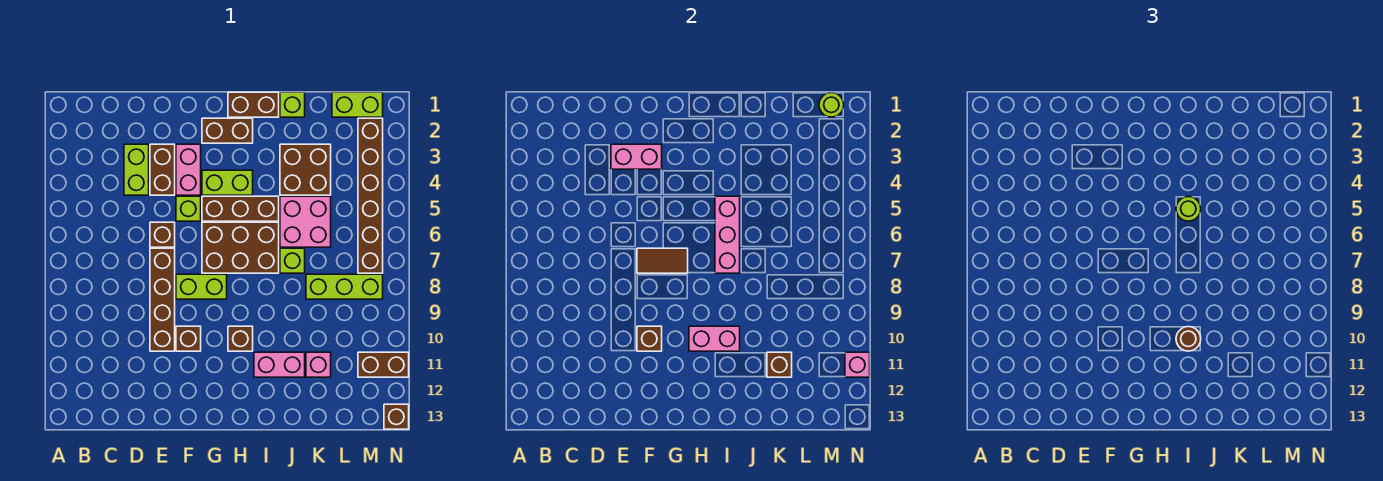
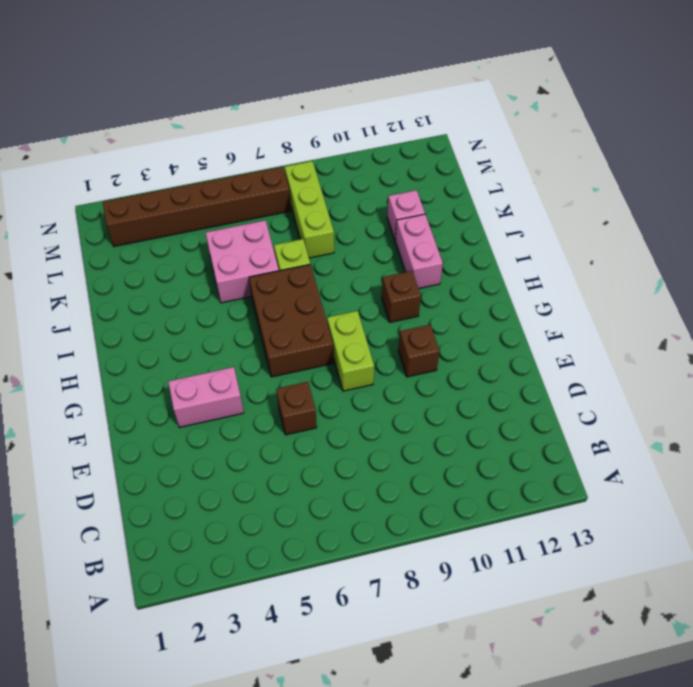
none -> lime 1x2 brick [124,144,149,195]
none -> brown 1x2 brick [150,144,175,195]
none -> brown 1x4 brick [150,248,175,351]
none -> lime 1x1 brick [176,196,201,221]

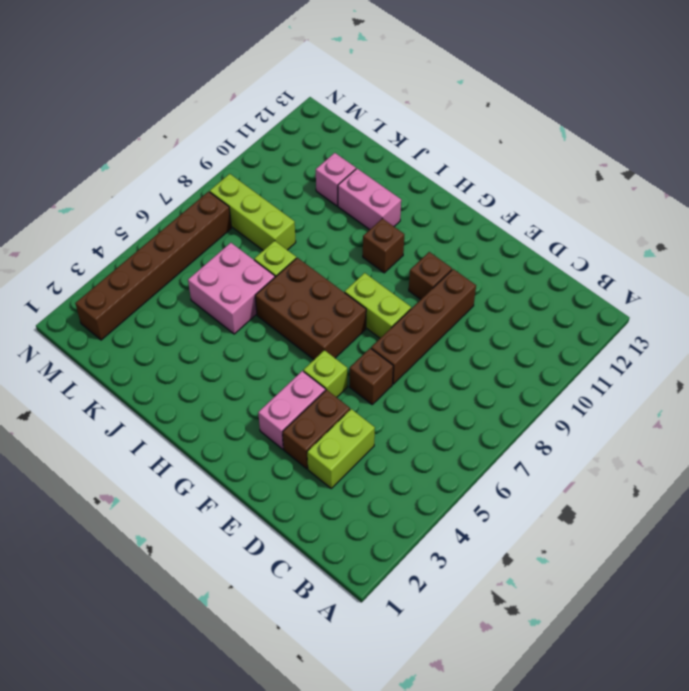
none -> brown 1x2 brick [202,118,253,143]
none -> lime 1x2 brick [202,170,253,195]
none -> brown 1x3 brick [202,196,279,221]
none -> brown 1x2 brick [228,92,279,117]

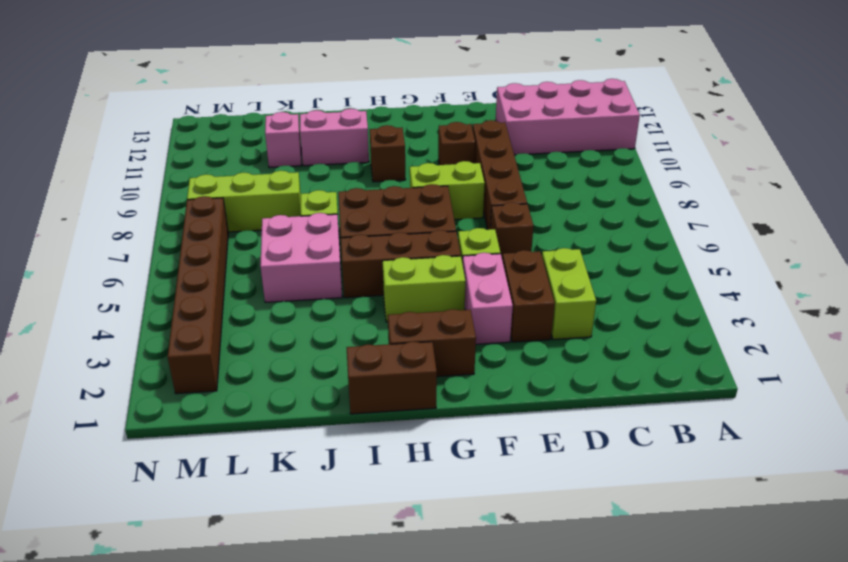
pink 2x4 brick [496,79,640,155] -> none
none -> lime 1x1 brick [280,92,305,117]
none -> brown 2x2 brick [280,144,331,195]
none -> lime 1x2 brick [332,92,383,117]
none -> brown 1x2 brick [358,352,409,377]

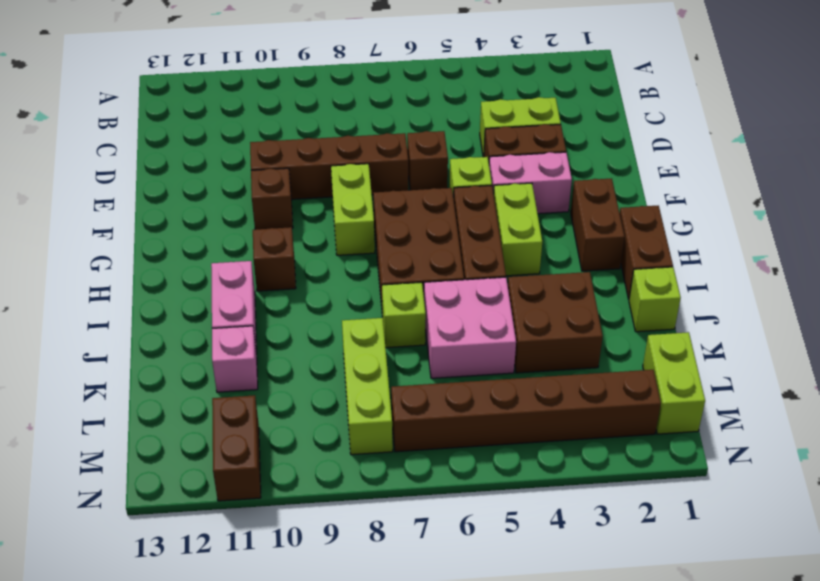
none -> brown 1x1 brick [384,404,409,429]
none -> pink 1x2 brick [611,144,662,169]
none -> brown 1x2 tile [637,248,688,273]
none -> brown 1x1 brick [637,326,662,351]

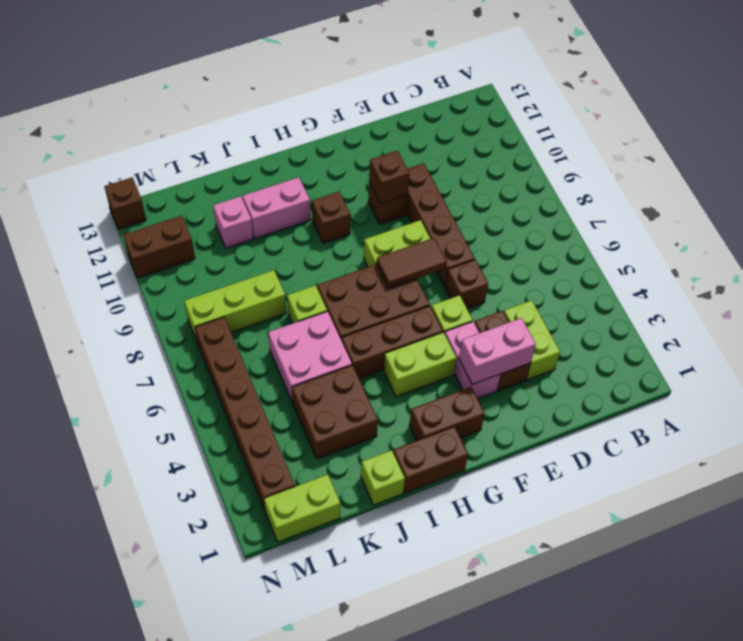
none -> pink 1x2 brick [689,326,740,351]
none -> pink 1x3 brick [715,196,740,273]
none -> brown 1x1 brick [767,352,792,377]
none -> lime 1x1 round brick [819,93,844,117]

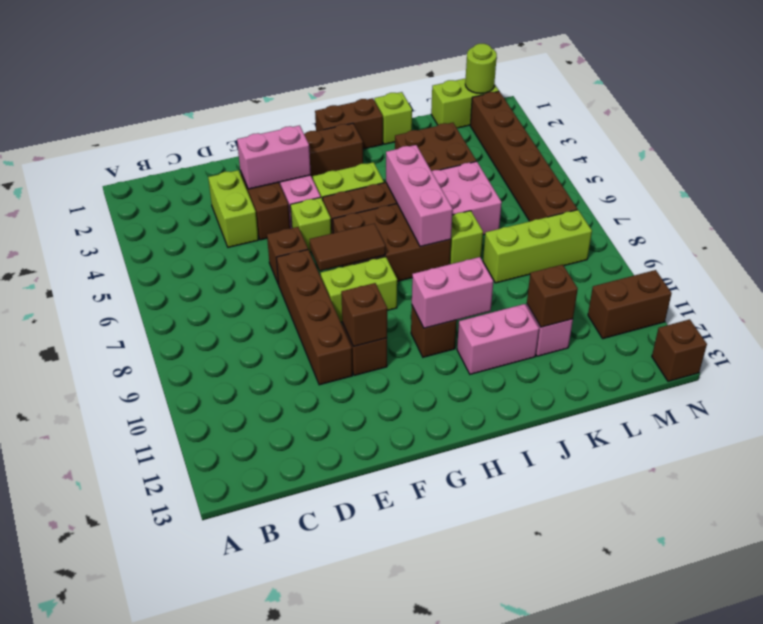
none -> pink 1x1 brick [845,352,870,377]
none -> lime 1x1 round brick [1176,197,1201,221]
none -> brown 1x1 round brick [1176,327,1201,351]

